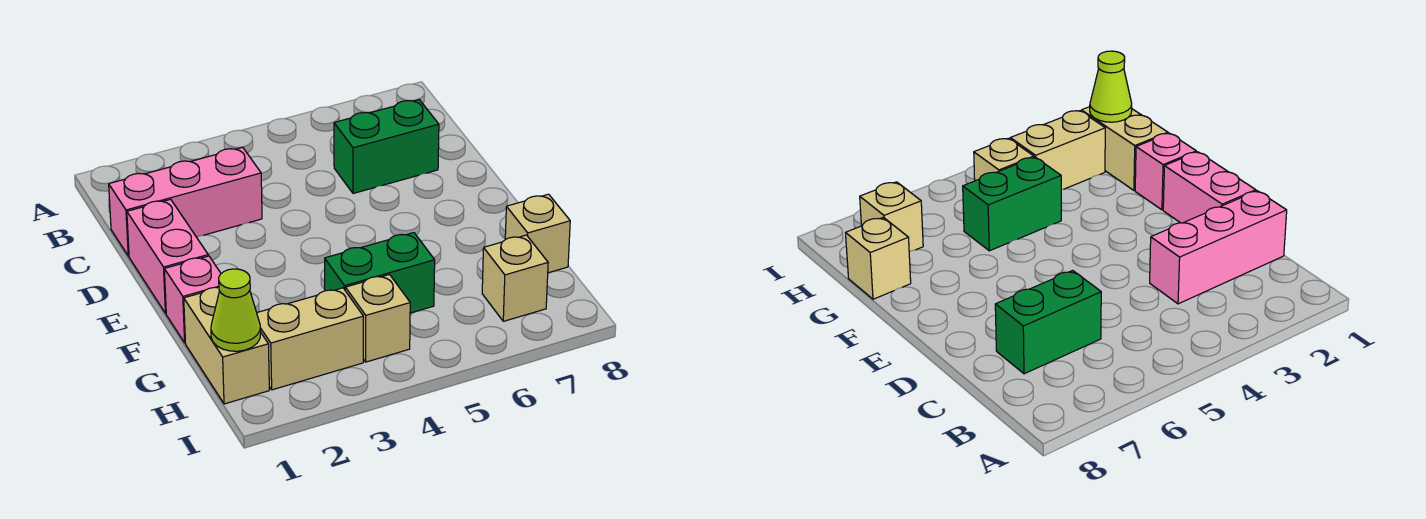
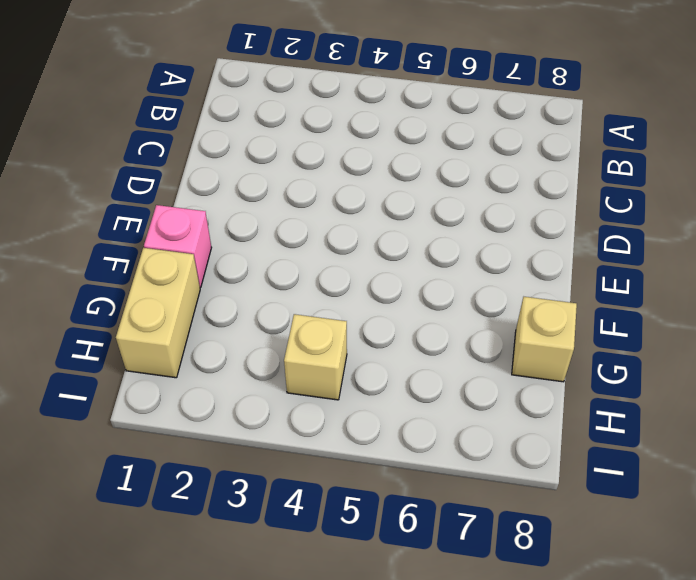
none -> pink 1x3 brick [109,147,262,256]
none -> green 1x2 brick [334,100,439,193]

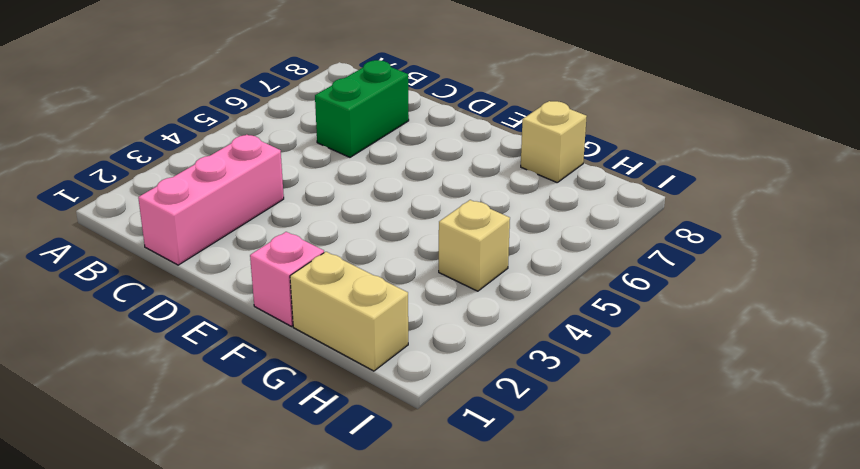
none -> pink 1x2 brick [127,199,208,313]
none -> green 1x2 brick [325,233,435,313]

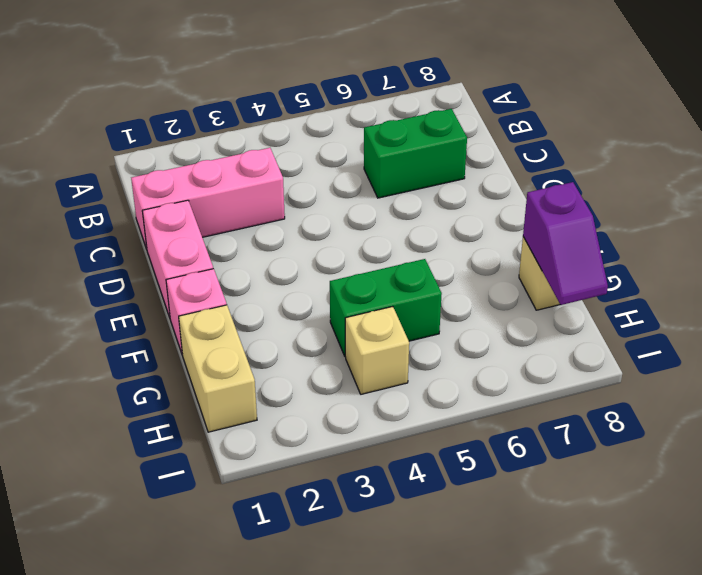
purple 1x2 slope [523,182,608,305] -> none
none -> tan 1x2 brick [257,288,363,390]
none -> tan 1x1 brick [482,235,548,321]

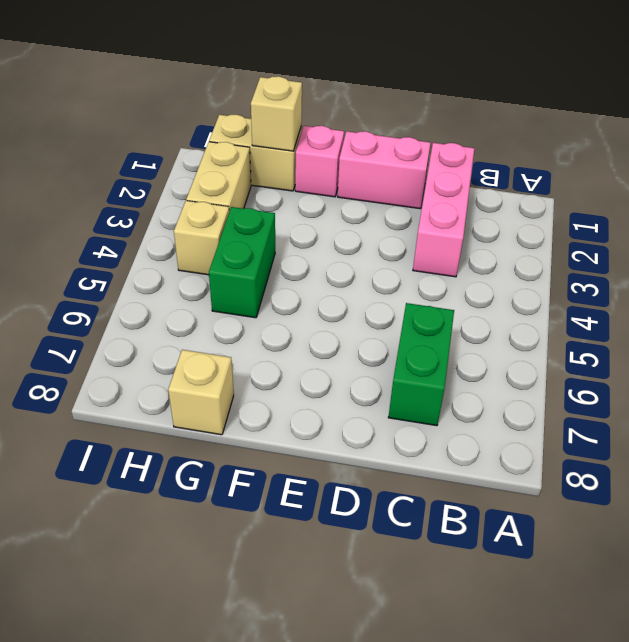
tan 1x1 brick [251,76,302,151] -> tan 1x1 brick moved to [482,235,548,321]
none -> lime 1x1 cone [211,269,261,351]

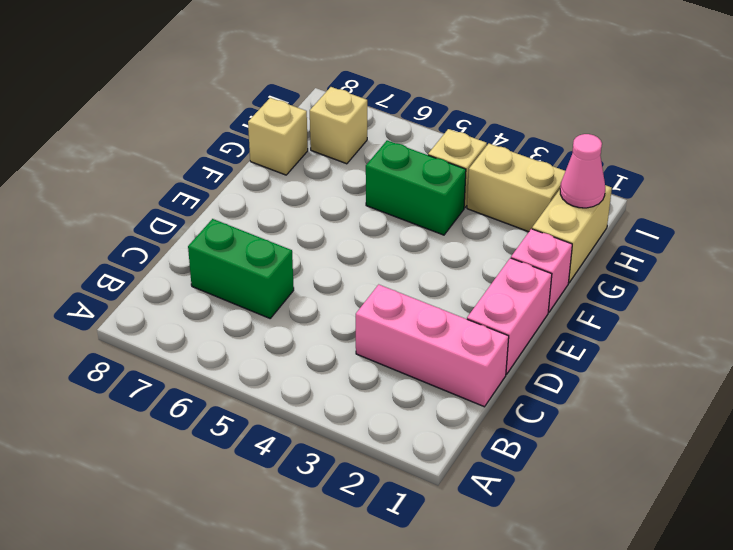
pink 1x1 cone [560,134,605,208] -> lime 1x1 cone [211,269,261,351]

